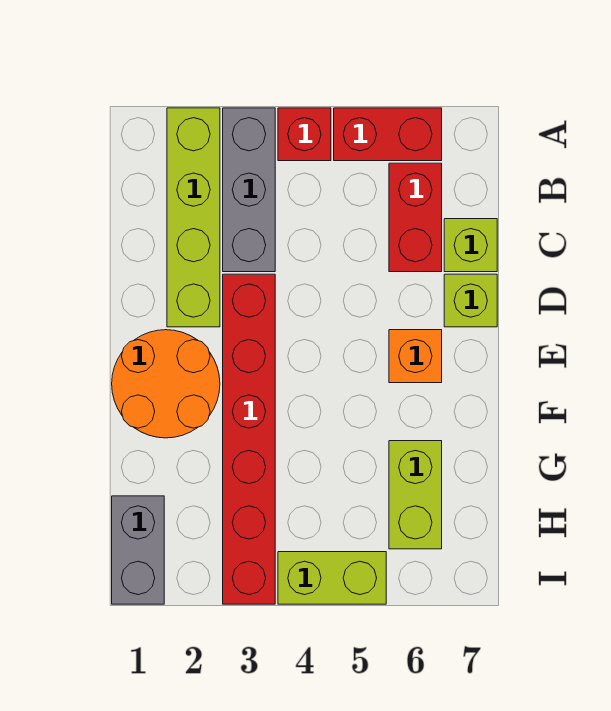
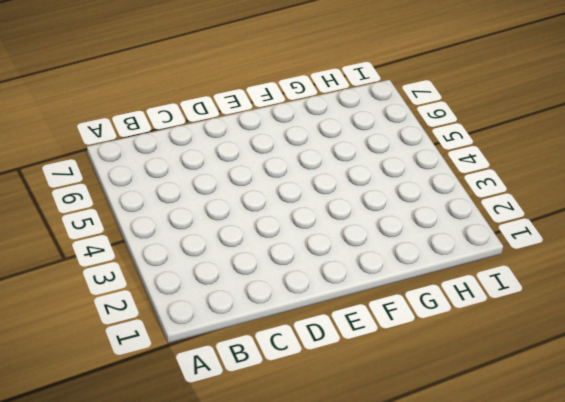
none -> lime 1x4 brick [167,108,220,327]
none -> grey 1x3 brick [223,108,275,272]
none -> red 1x1 brick [278,108,331,161]

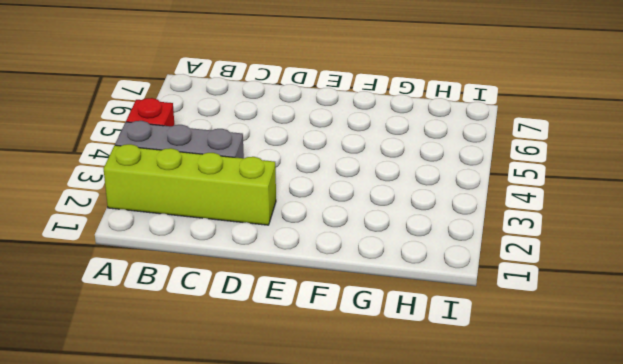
none -> red 1x2 brick [334,108,442,161]
none -> red 1x2 brick [389,163,442,272]
none -> lime 1x1 brick [444,219,497,272]

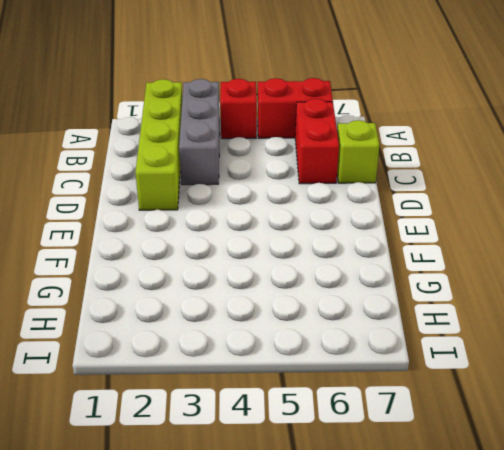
none -> red 1x6 brick [223,274,275,604]
none -> lime 1x1 brick [444,274,497,327]
none -> orange 2x2 round brick [112,330,220,438]

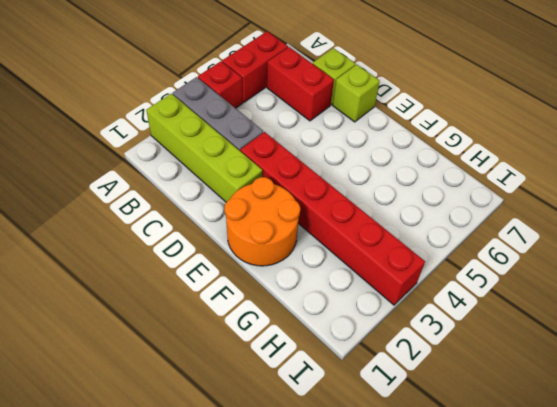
none -> orange 1x1 brick [389,330,442,383]
none -> lime 1x2 brick [389,441,442,549]
none -> grey 1x2 brick [112,496,164,604]

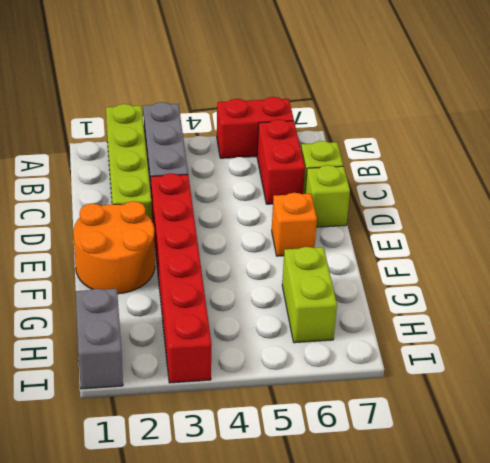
none -> red 1x1 brick [278,108,331,161]
none -> lime 1x2 brick [278,552,386,604]

